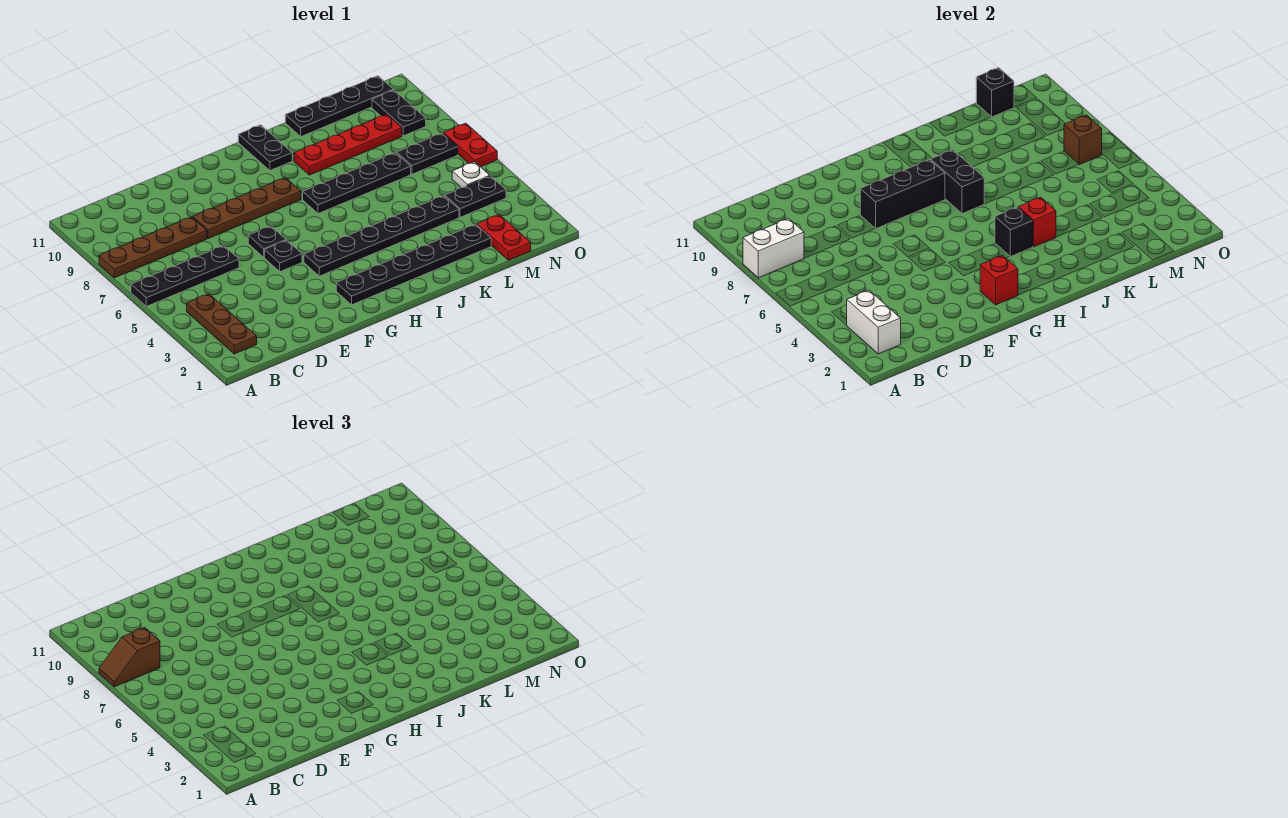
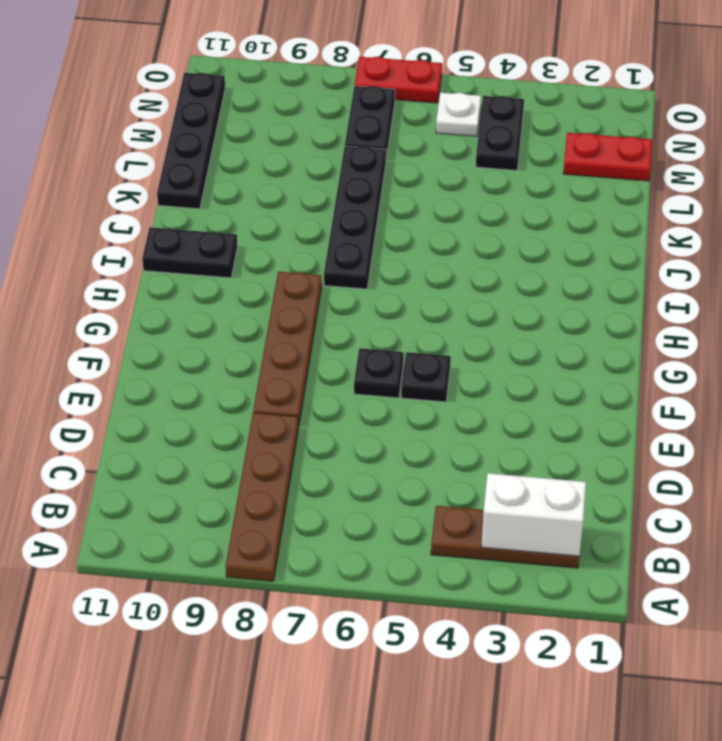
none -> black 1x4 plate [131,246,239,306]
none -> black 1x6 plate [336,224,491,305]
none -> black 1x6 plate [304,196,459,276]

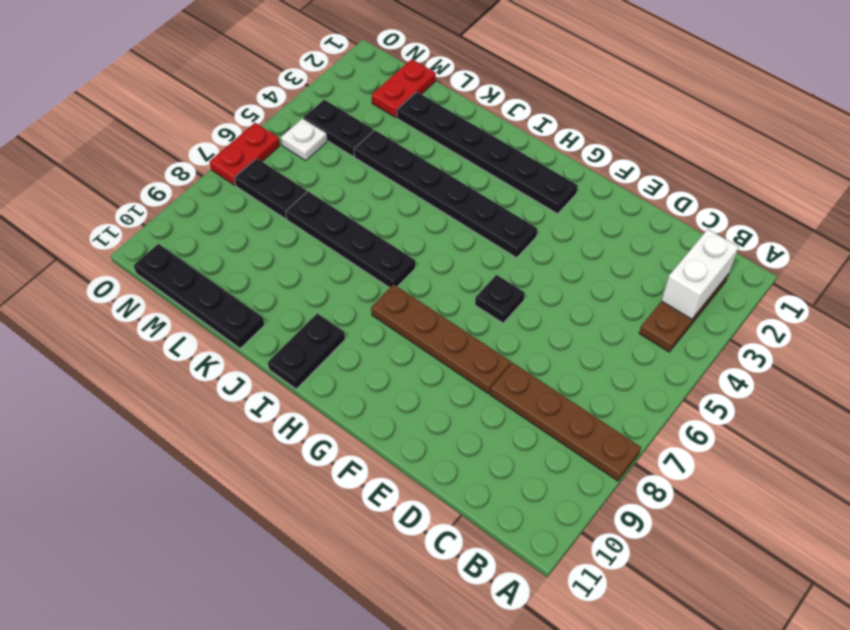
none -> black 1x4 plate [131,246,239,306]
none -> black 1x1 plate [265,240,302,272]
none -> red 1x4 plate [294,114,402,175]

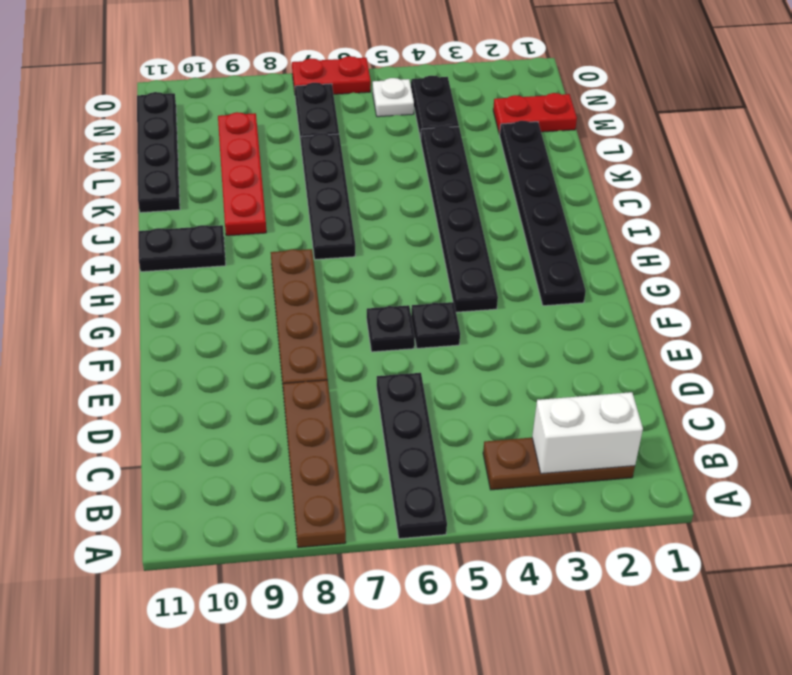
none -> black 1x2 plate [372,90,426,136]
none -> white 1x2 brick [743,218,804,278]
none -> black 1x3 brick [860,160,945,229]

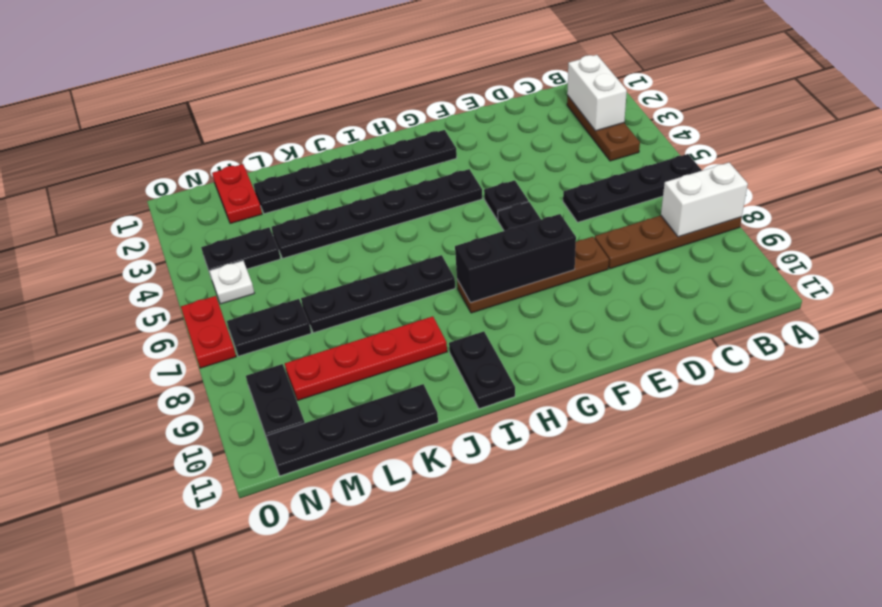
none -> red 1x1 brick [980,255,1018,305]
none -> black 1x1 brick [995,207,1033,257]
none -> black 1x2 brick [931,150,984,214]

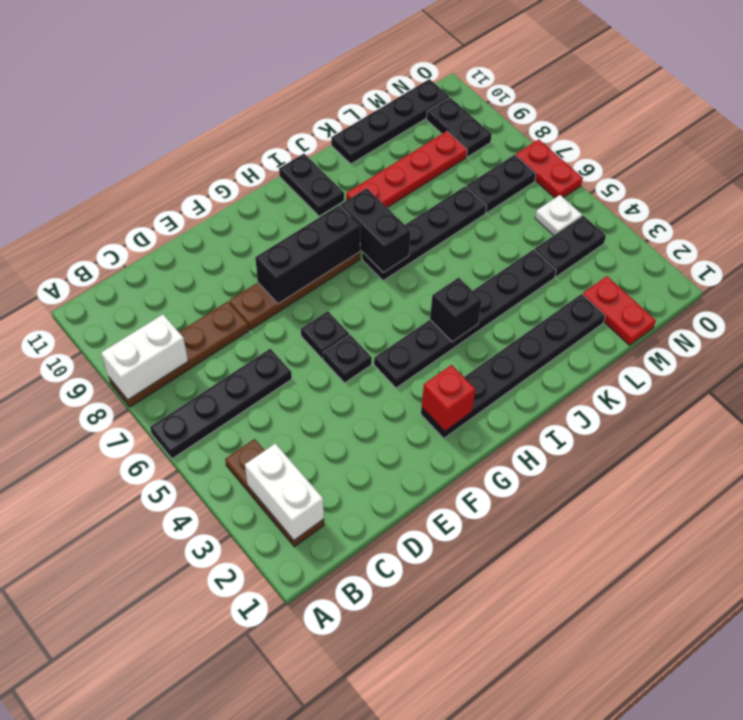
none -> red 1x1 brick [1018,197,1056,247]
none -> black 1x1 brick [976,68,1014,117]
none -> brown 1x1 brick [1064,115,1102,164]

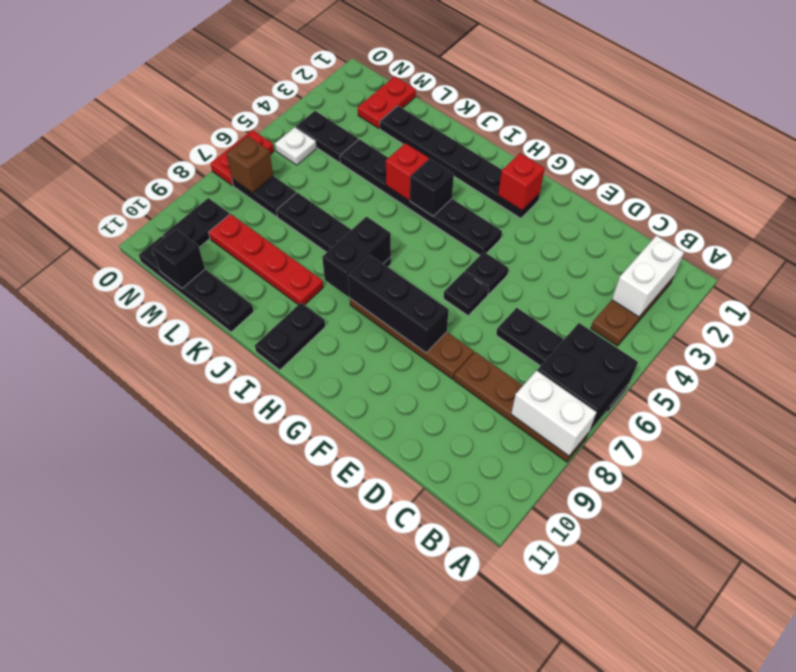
black 2x2 brick [537,323,638,430] -> none
none -> brown 1x2 slope [99,627,160,687]

